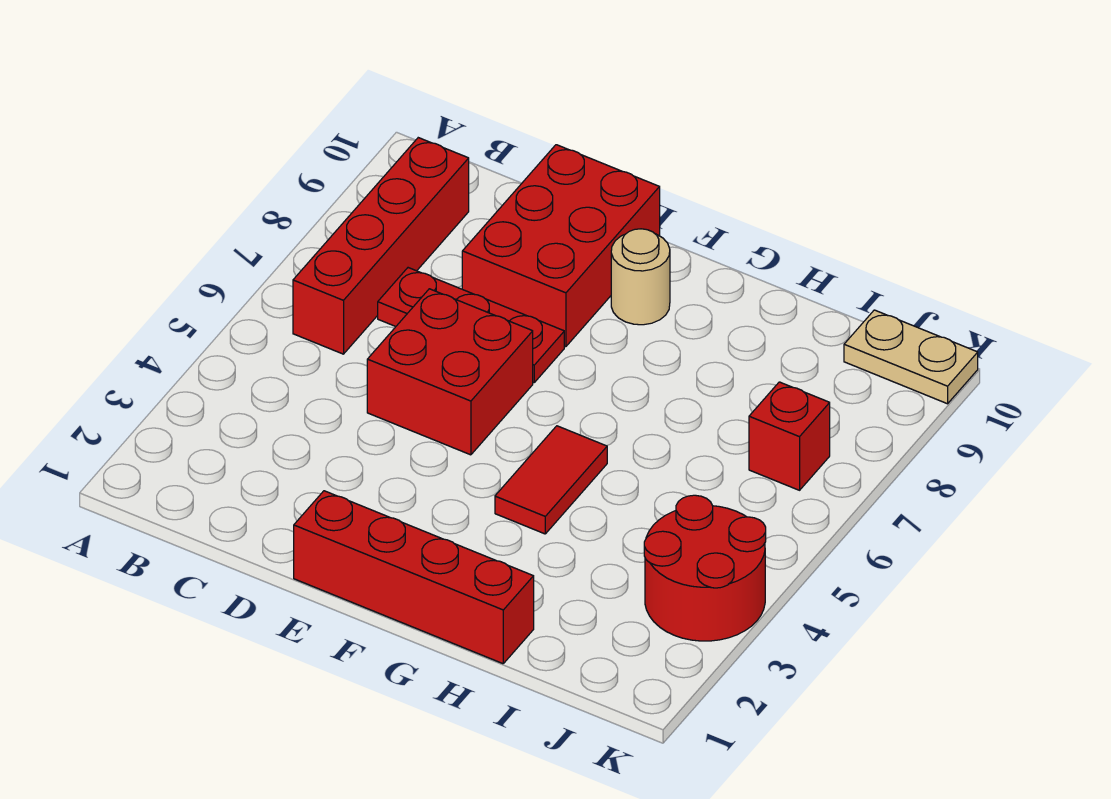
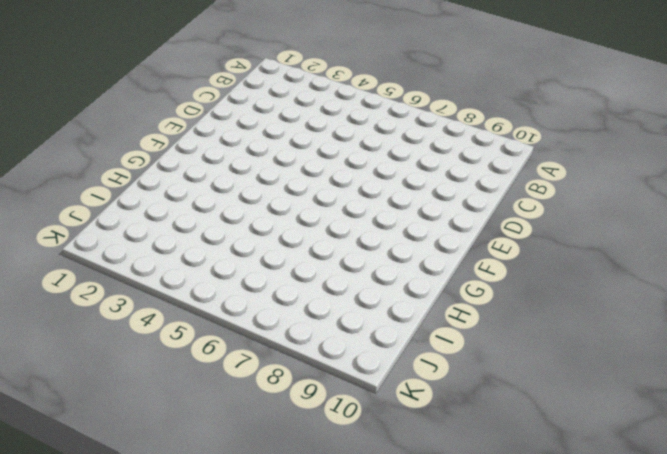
none -> red 1x4 brick [293,138,469,354]
none -> red 1x3 plate [378,268,564,383]

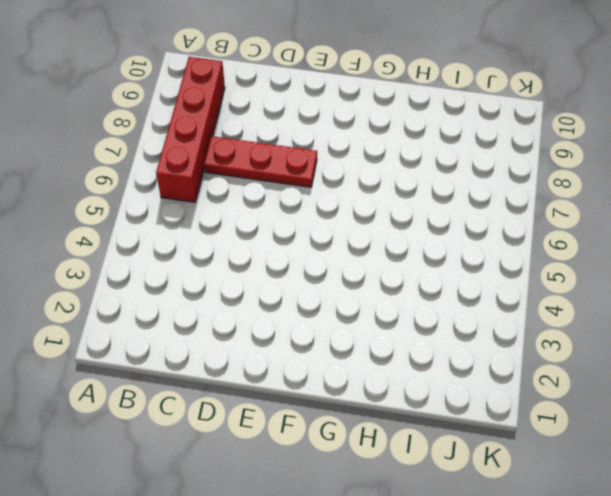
none -> red 2x2 brick [367,289,533,455]
none -> red 2x3 brick [462,145,660,347]

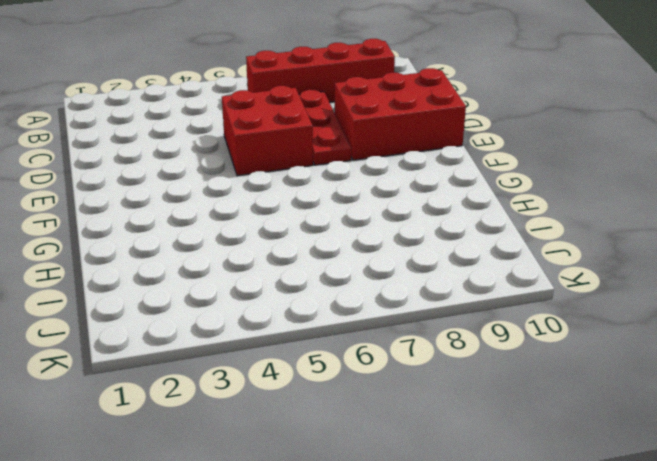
none -> red 1x4 brick [294,491,534,664]
none -> tan 1x1 round brick [611,229,670,325]

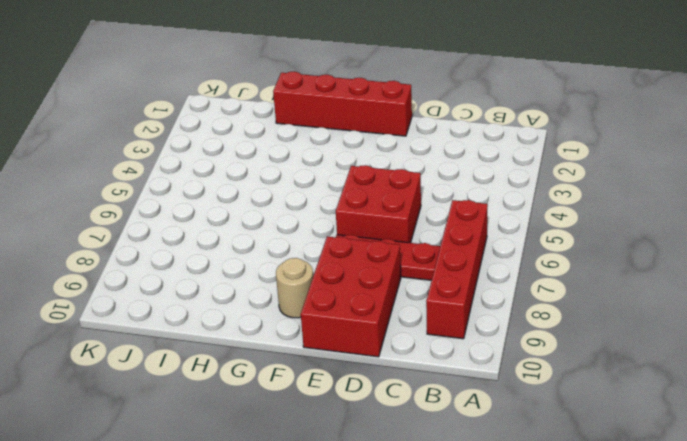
none -> red 1x2 tile [495,426,607,534]
none -> red 2x2 round brick [644,495,766,641]

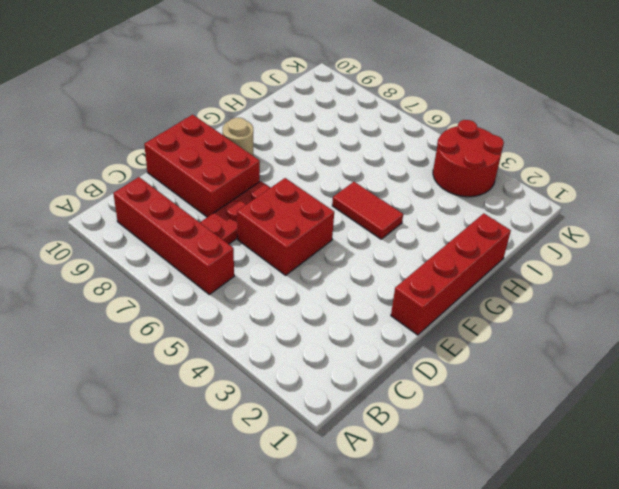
none -> red 1x1 brick [749,382,830,490]
none -> tan 1x2 plate [844,310,978,404]

